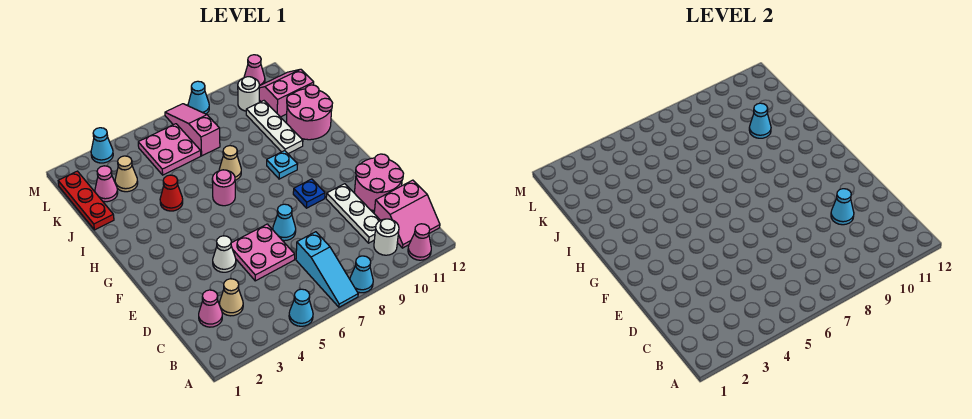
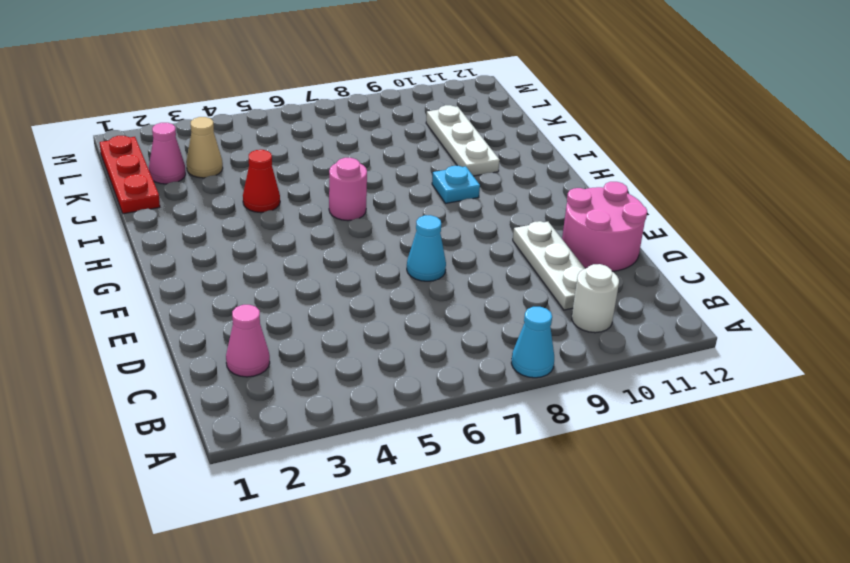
none -> cyan 1x1 cone [289,289,313,326]
none -> cyan 1x3 slope [296,232,358,307]
none -> pink 1x1 cone [408,224,431,260]
none -> pink 2x2 slope [374,180,440,248]

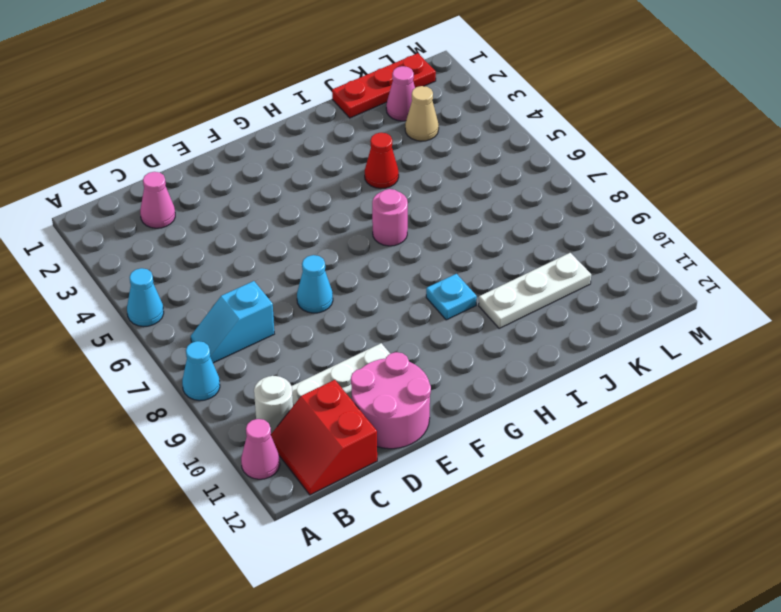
cyan 1x2 slope [191,281,274,363] -> cyan 1x3 slope [296,232,358,307]
red 2x2 slope [271,380,377,495] -> pink 2x2 slope [374,180,440,248]
none -> tan 1x1 cone [219,279,243,316]
none -> pink 2x2 plate [231,224,295,281]
none -> white 1x1 cone [213,236,236,272]
none -> blue 1x1 plate [293,179,325,208]

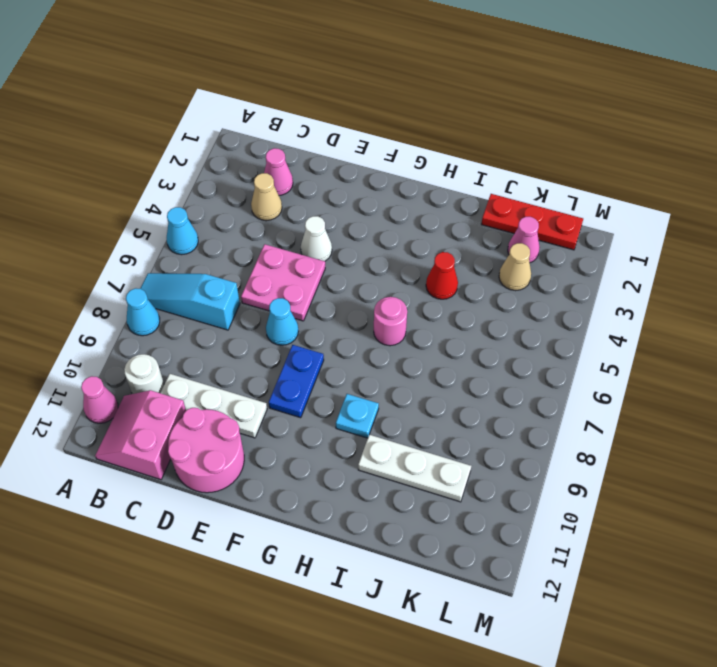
blue 1x2 plate [269,345,324,418] -> blue 1x1 plate [293,179,325,208]
none -> tan 1x1 cone [219,146,241,180]
none -> pink 2x2 round brick [287,85,332,140]
none -> pink 2x2 plate [138,124,201,175]
none -> pink 1x3 slope [165,104,220,156]

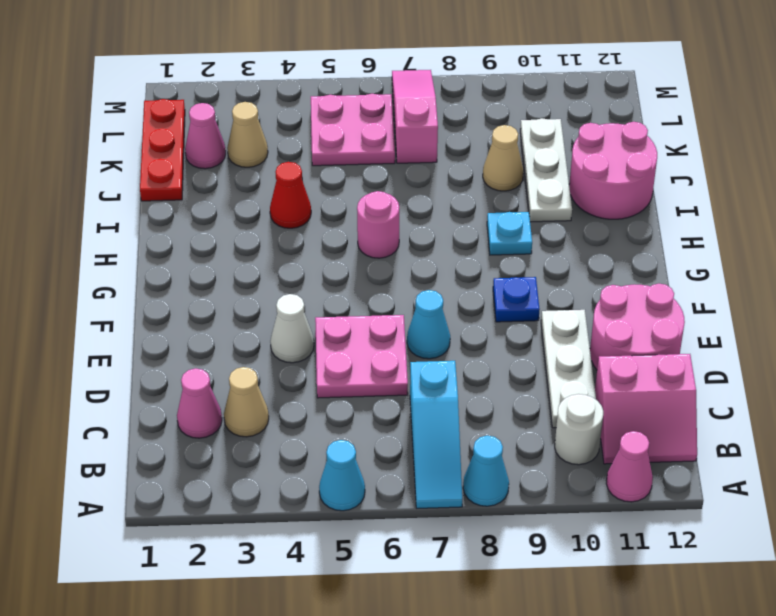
tan 1x1 cone [483,125,523,191] -> tan 1x1 cone moved to [219,146,241,180]
none -> pink 2x2 slope [259,69,314,117]
none -> white 1x1 round brick [238,77,259,111]
none -> cyan 1x1 cone [91,128,113,163]
none -> cyan 1x1 cone [188,81,209,114]

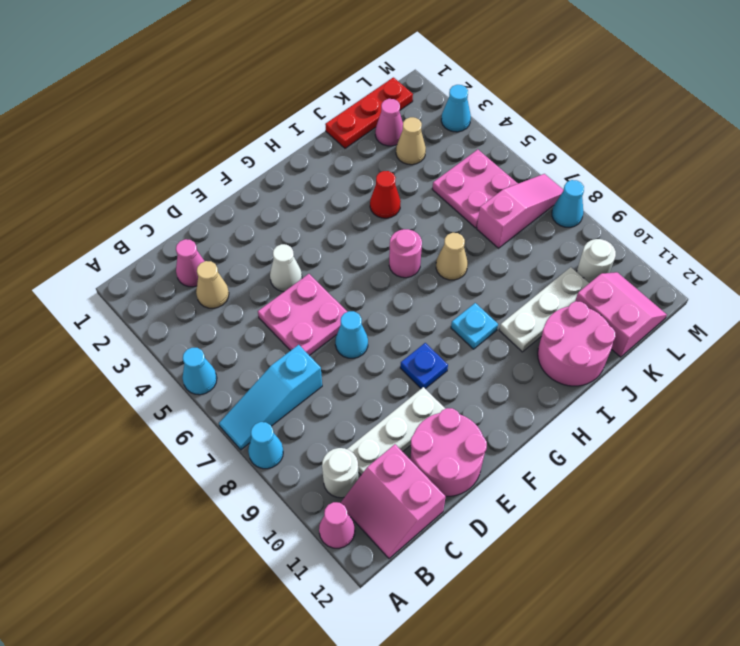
none -> pink 1x1 cone [244,55,265,86]
none -> cyan 1x1 cone [831,189,854,225]
none -> cyan 1x1 cone [749,103,771,138]

